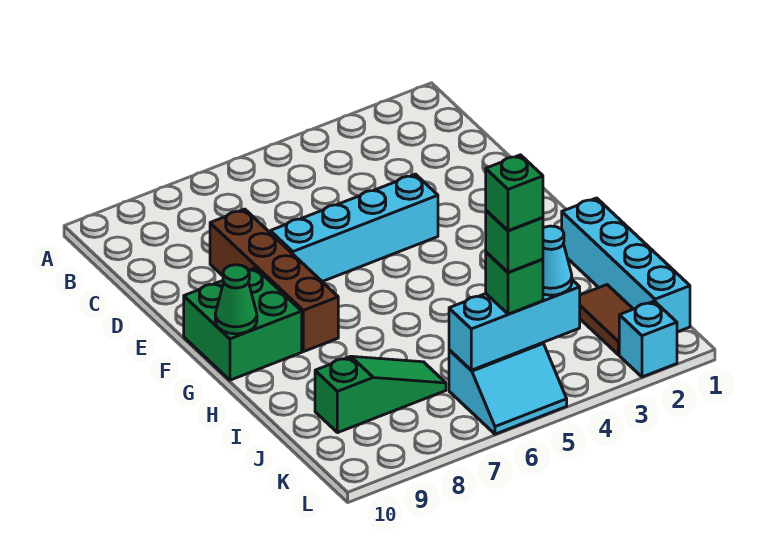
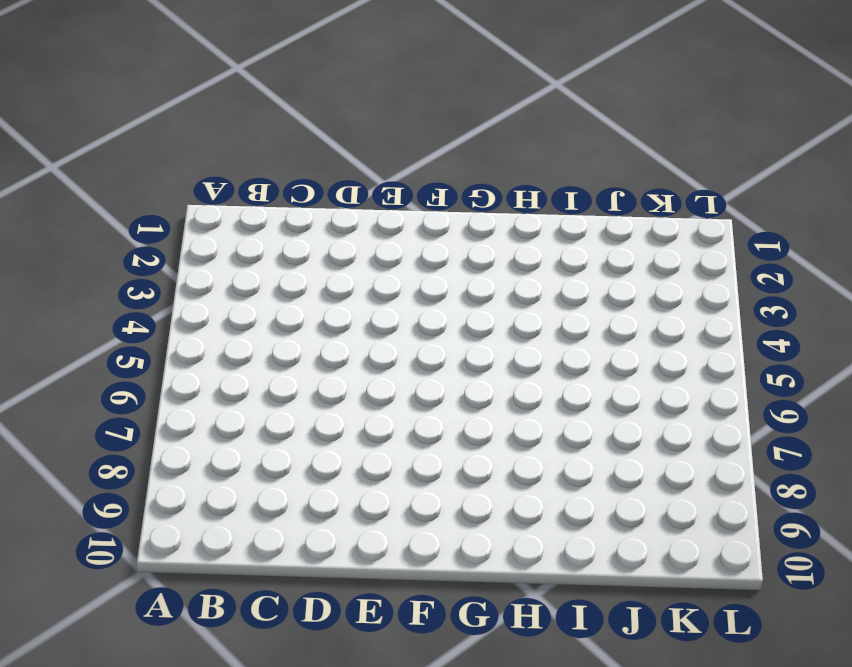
none -> brown 1x4 brick [210,209,338,352]
none -> cyan 1x4 brick [270,174,438,282]
none -> green 2x2 brick [184,268,302,380]

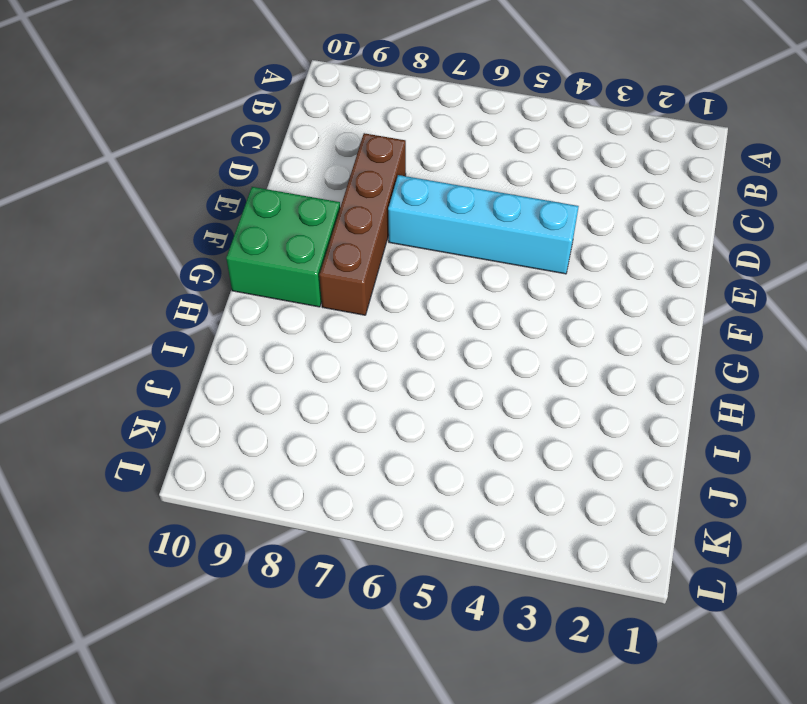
none -> cyan 1x4 brick [562,198,690,332]
none -> brown 1x2 tile [580,285,633,355]
none -> green 1x3 slope [315,356,446,433]

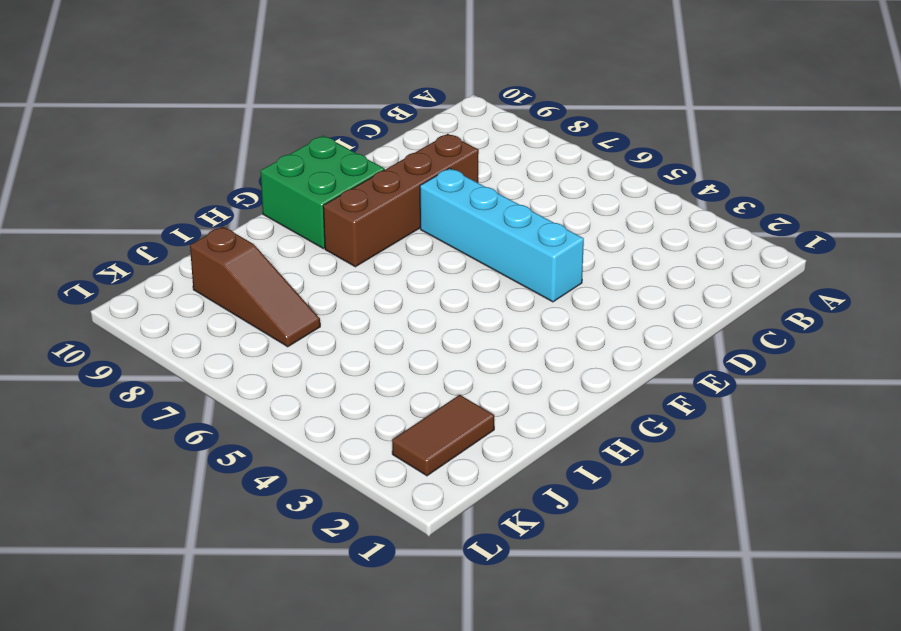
brown 1x3 slope [190,227,320,347] -> green 1x3 slope [315,356,446,433]
none -> cyan 1x4 brick [562,198,690,332]
none -> cyan 2x2 slope [449,343,567,434]
none -> cyan 1x1 brick [619,301,677,377]

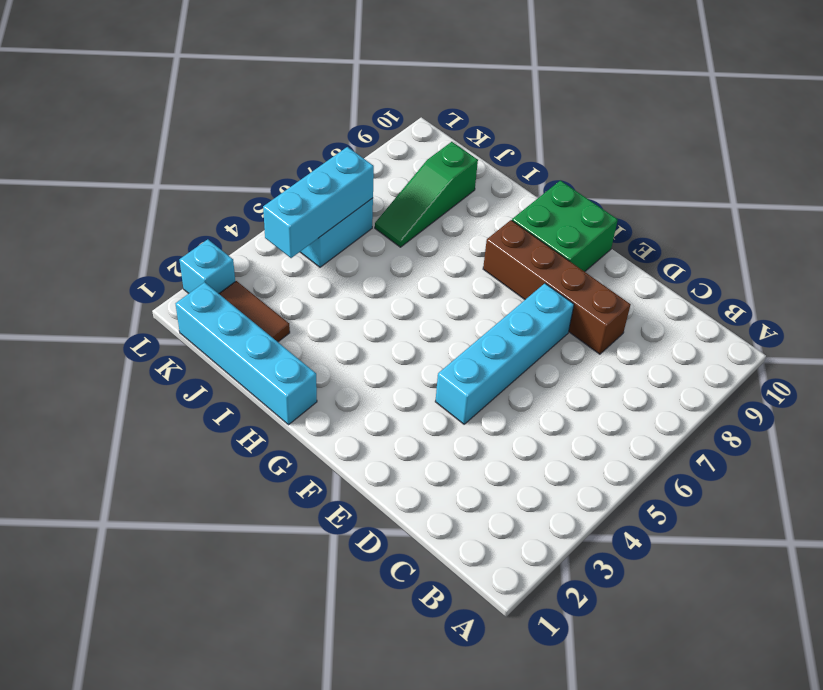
none -> green 1x1 cone [215,265,257,334]
none -> cyan 1x1 cone [543,226,572,295]
none -> green 1x1 brick [486,252,543,314]

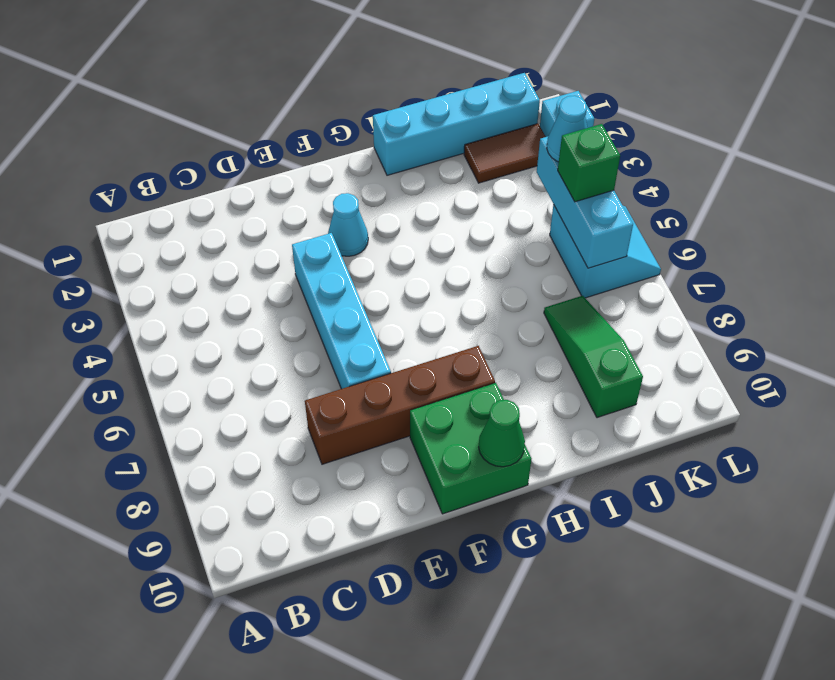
cyan 1x1 cone [328,193,368,256] -> none
none -> green 1x1 brick [486,211,543,272]
none -> green 1x1 brick [486,155,543,231]

